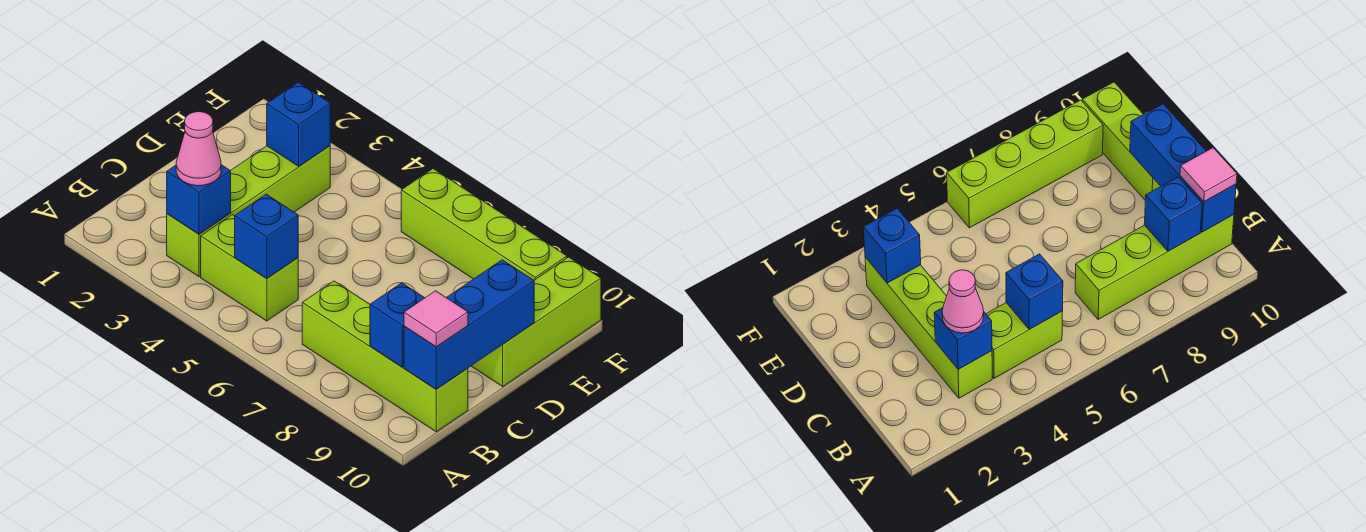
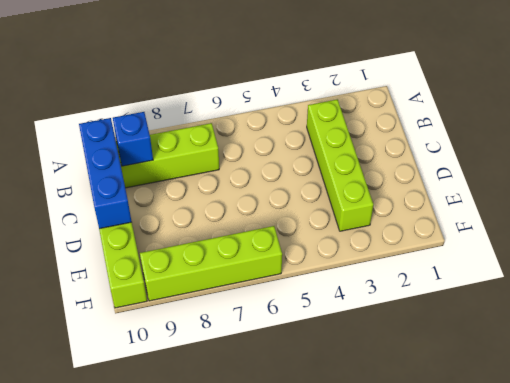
none -> lime 1x2 brick [201,215,298,321]
none -> blue 1x1 brick [167,165,231,234]
none -> blue 1x1 brick [235,194,298,278]

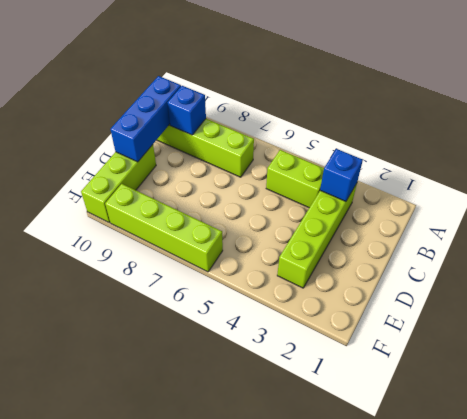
none -> blue 1x1 brick [235,194,298,278]
none -> blue 1x1 brick [267,82,330,166]
none -> pink 1x1 cone [176,112,221,186]

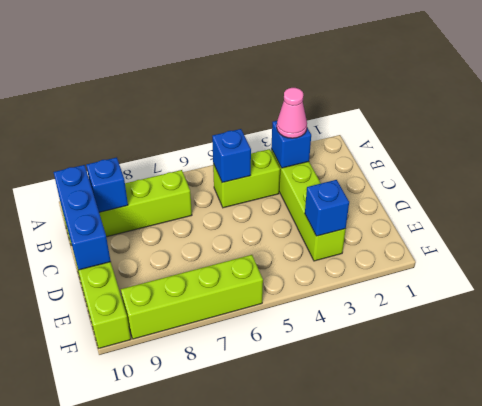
none -> pink 1x1 tile [404,291,468,347]

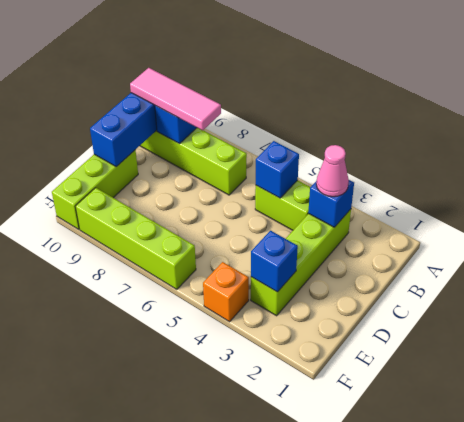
pink 1x3 tile [130,68,221,130] -> pink 1x1 tile [404,291,468,347]
orange 1x1 brick [203,262,249,322] -> none

